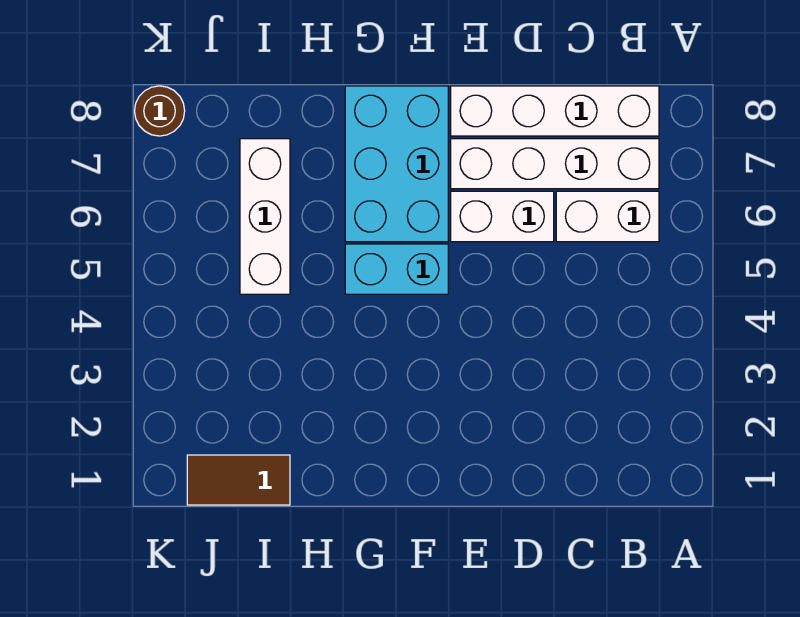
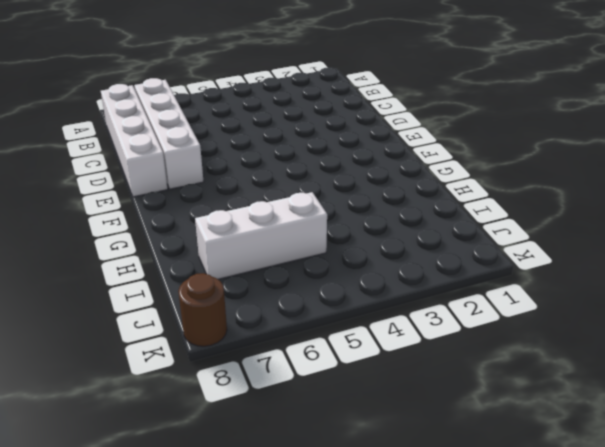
none -> white 1x2 brick [556,191,659,242]
none -> white 1x2 brick [451,191,554,242]

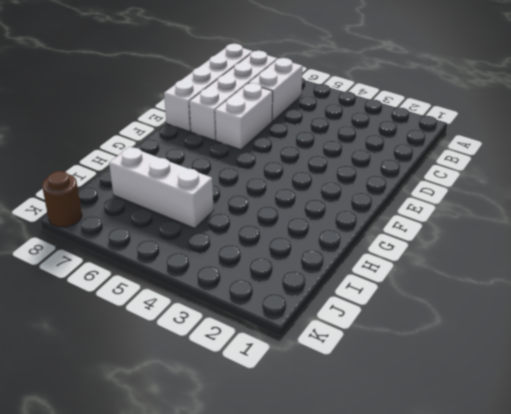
none -> cyan 1x2 brick [345,244,448,294]
none -> cyan 2x3 brick [345,86,448,242]

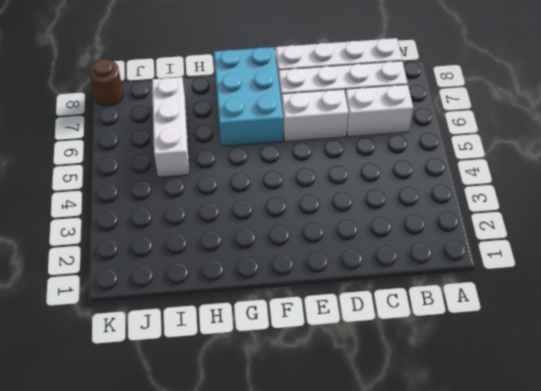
none -> cyan 1x2 brick [345,244,448,294]
none -> brown 1x2 tile [187,455,290,505]

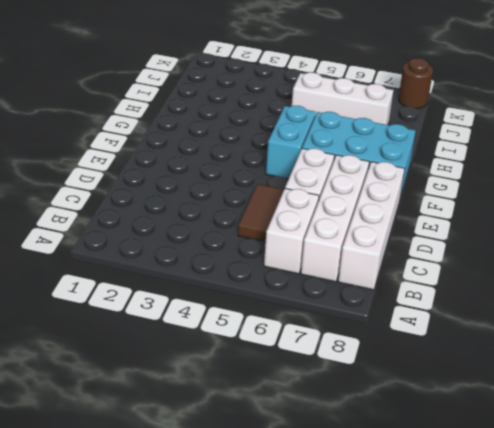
brown 1x2 tile [238,184,284,242] -> brown 1x2 tile moved to [187,455,290,505]

